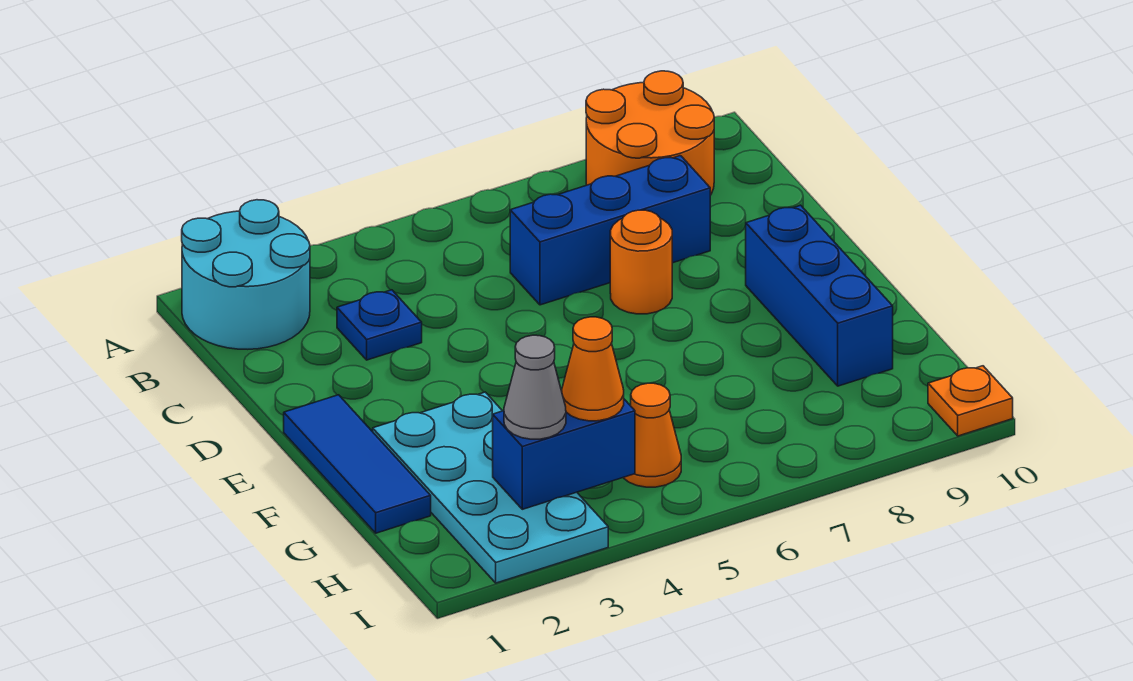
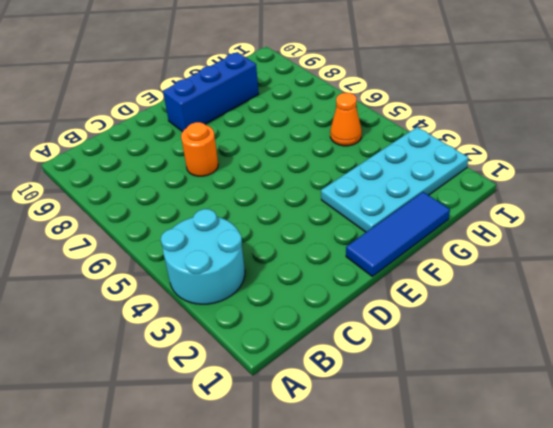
cyan 2x2 round brick [161,209,245,304] -> cyan 2x2 round brick moved to [182,200,310,349]
none -> orange 2x2 round brick [586,71,714,195]
none -> blue 1x1 plate [337,290,422,360]
none -> blue 1x3 brick [510,156,710,305]

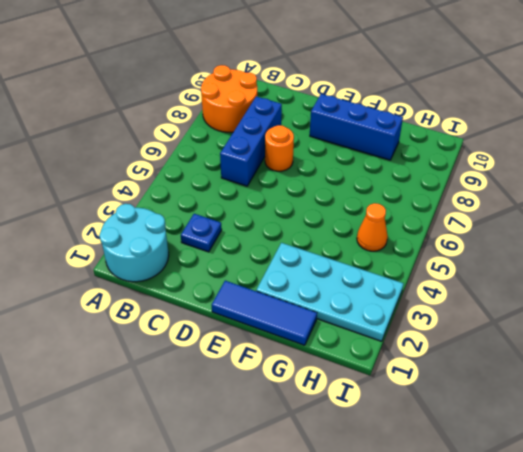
none -> orange 1x1 plate [928,366,1013,436]
none -> blue 1x2 brick [493,399,635,509]
none -> grey 1x1 cone [504,335,566,439]

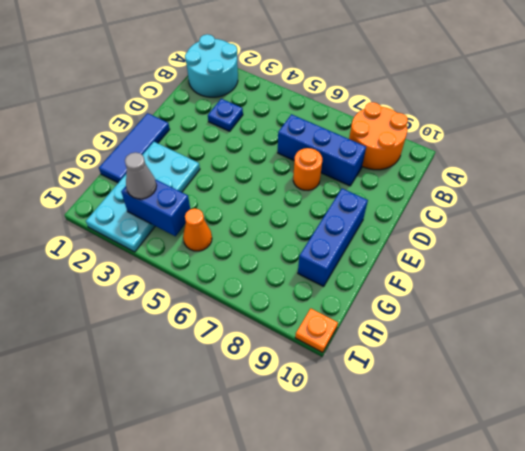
none -> orange 1x1 cone [562,317,624,421]

